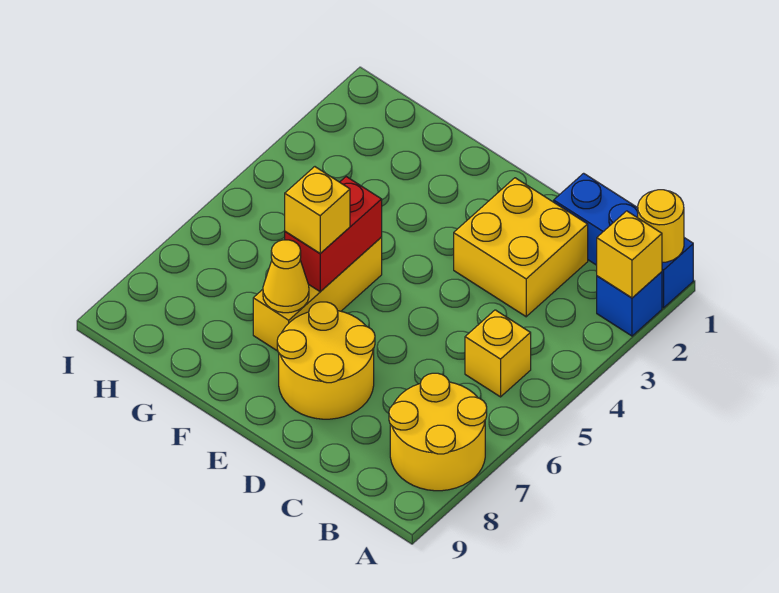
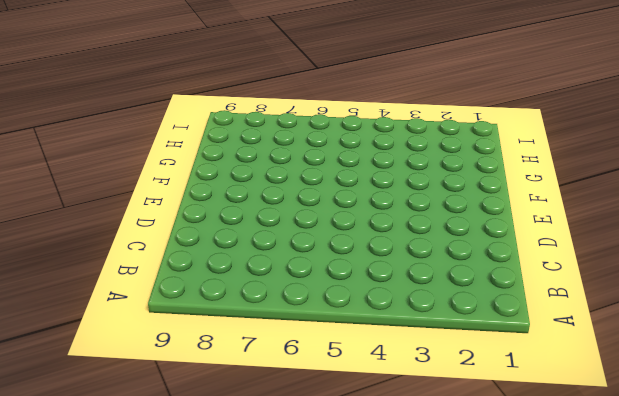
none -> blue 1x3 brick [554,173,693,308]
none -> blue 1x1 brick [597,272,662,336]
none -> yellow 2x2 round brick [389,373,487,491]

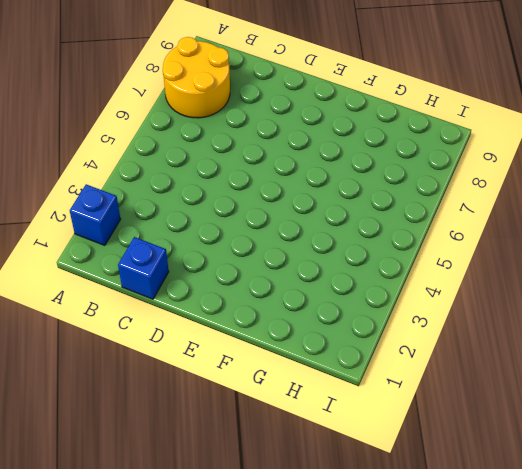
blue 1x1 brick [118,237,169,299] -> blue 1x3 brick [554,173,693,308]
none -> yellow 1x1 brick [465,310,531,397]
none -> yellow 2x2 brick [454,178,588,317]
none -> yellow 2x2 round brick [277,302,375,419]

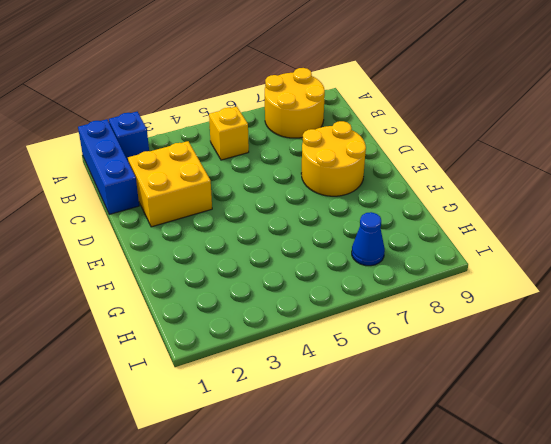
blue 1x1 cone [352,212,385,266] -> none
none -> yellow 1x3 brick [253,237,382,351]
none -> yellow 1x1 round brick [638,190,684,262]
none -> yellow 1x1 brick [597,211,662,298]

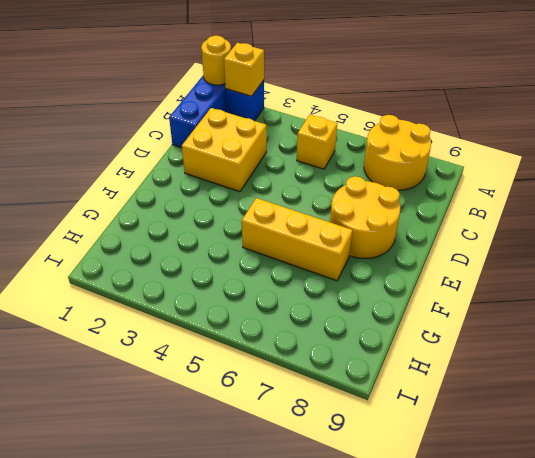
none -> red 1x2 brick [285,177,382,292]
none -> yellow 1x1 cone [263,240,309,313]
none -> yellow 1x1 brick [285,167,350,253]

